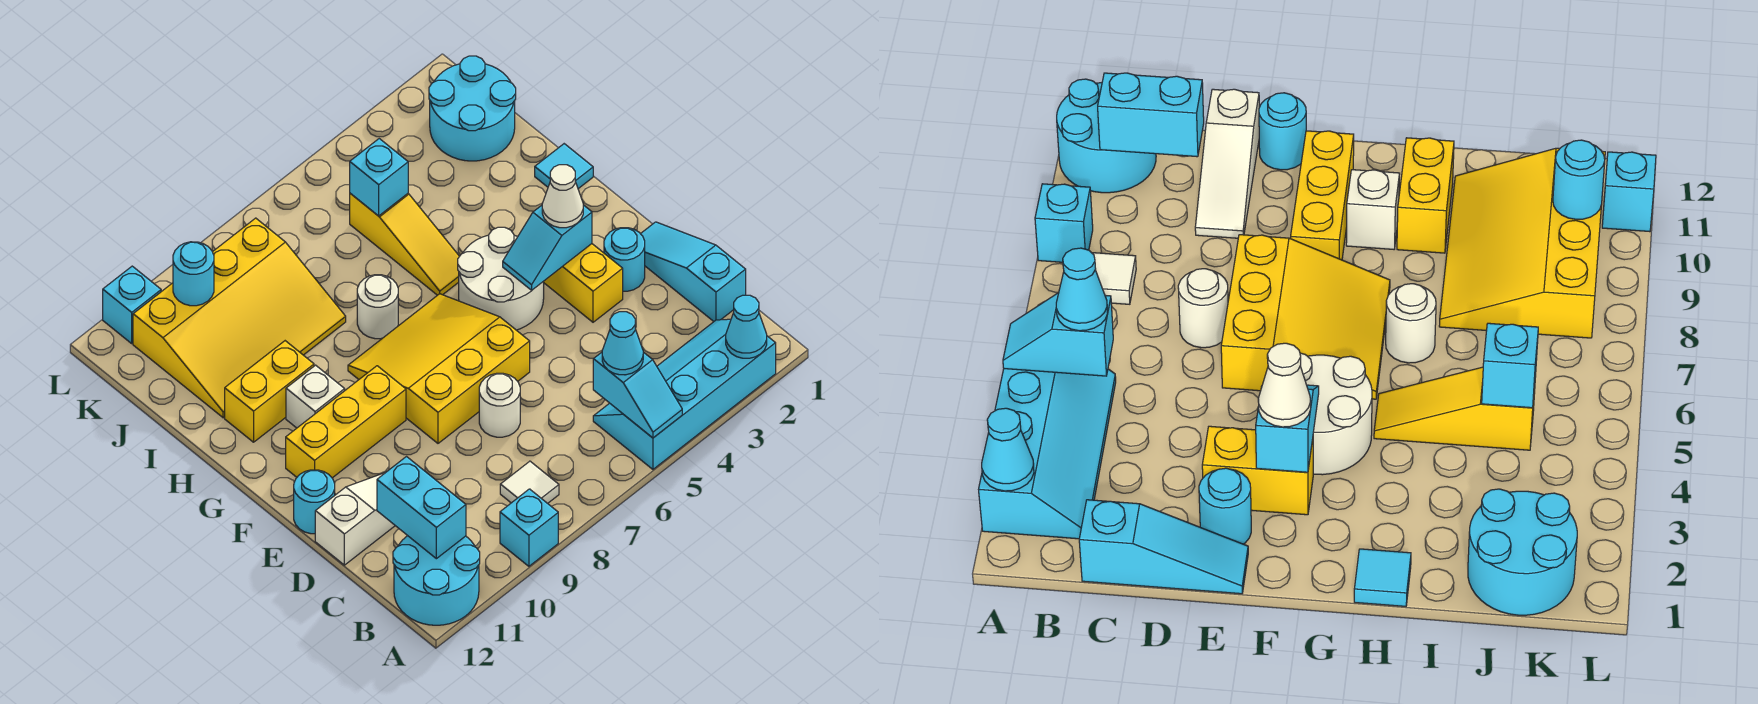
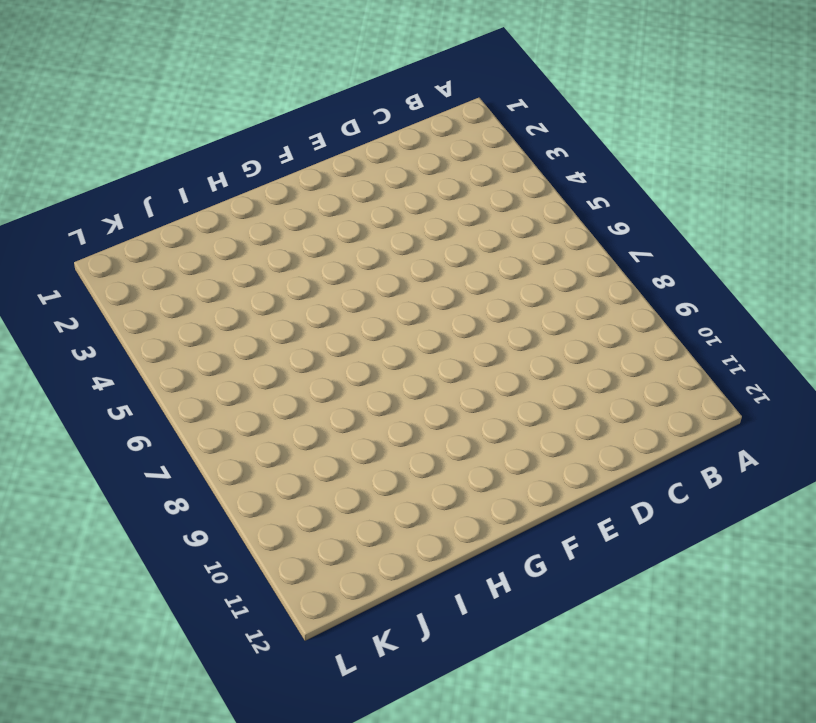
none -> cyan 2x4 slope [593,319,776,469]
none -> cyan 1x1 brick [500,489,558,566]
none -> cyan 2x2 round brick [393,536,480,625]

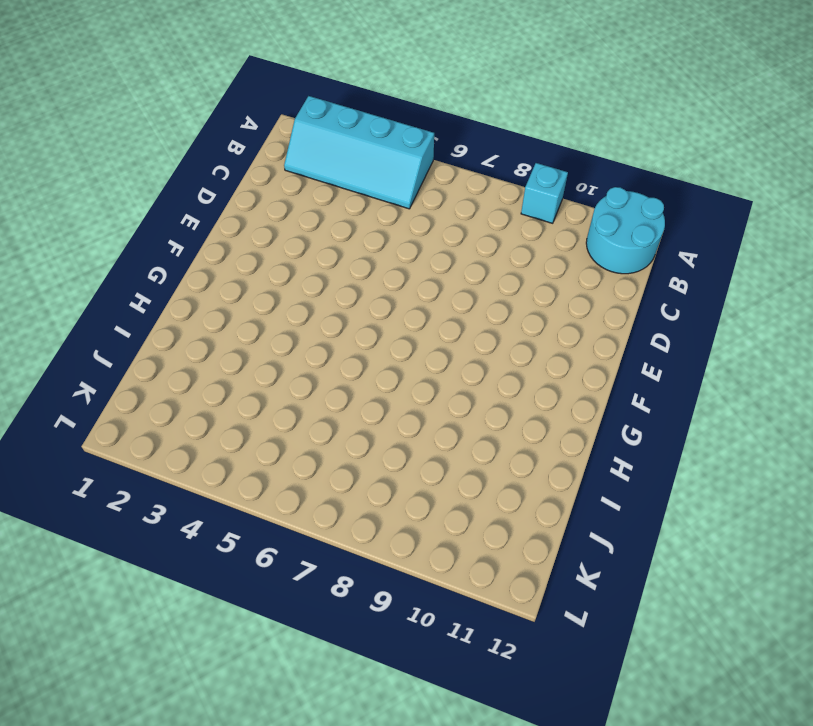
none -> white 1x1 tile [500,461,559,503]
none -> cyan 1x3 slope [641,222,746,321]
none -> white 1x1 round brick [479,373,520,437]

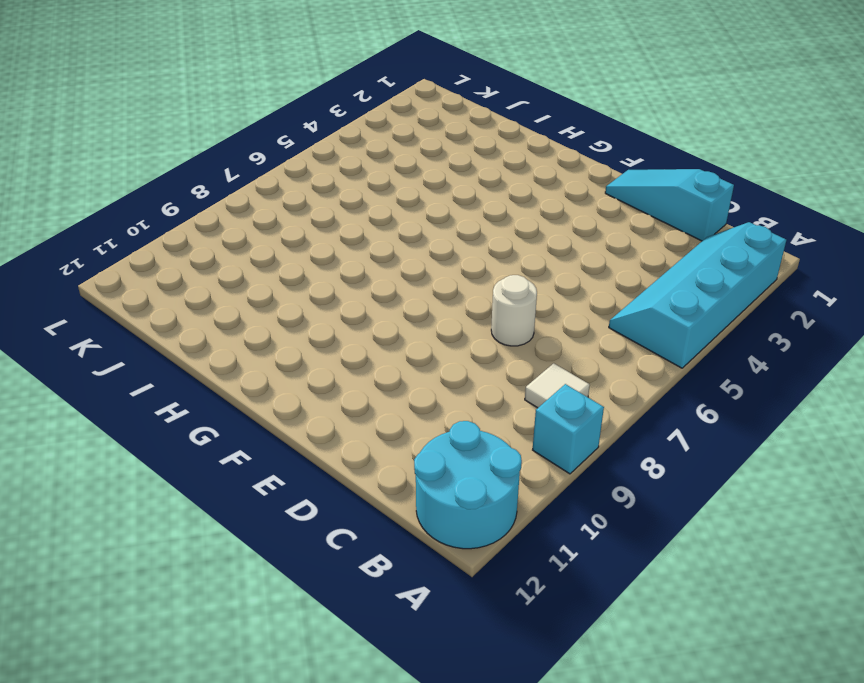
none -> white 1x3 slope [315,473,395,565]
none -> cyan 1x1 round brick [604,228,645,291]
none -> yellow 1x2 brick [544,244,623,322]

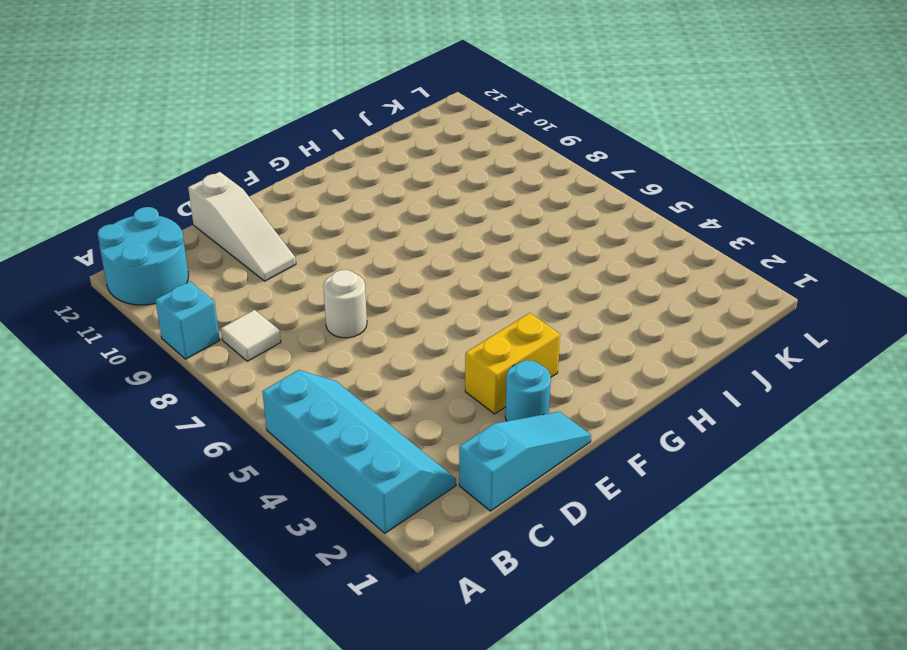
none -> yellow 3x3 slope [348,294,530,443]
none -> cyan 1x1 round brick [294,470,335,534]
none -> white 2x2 round brick [458,227,544,330]

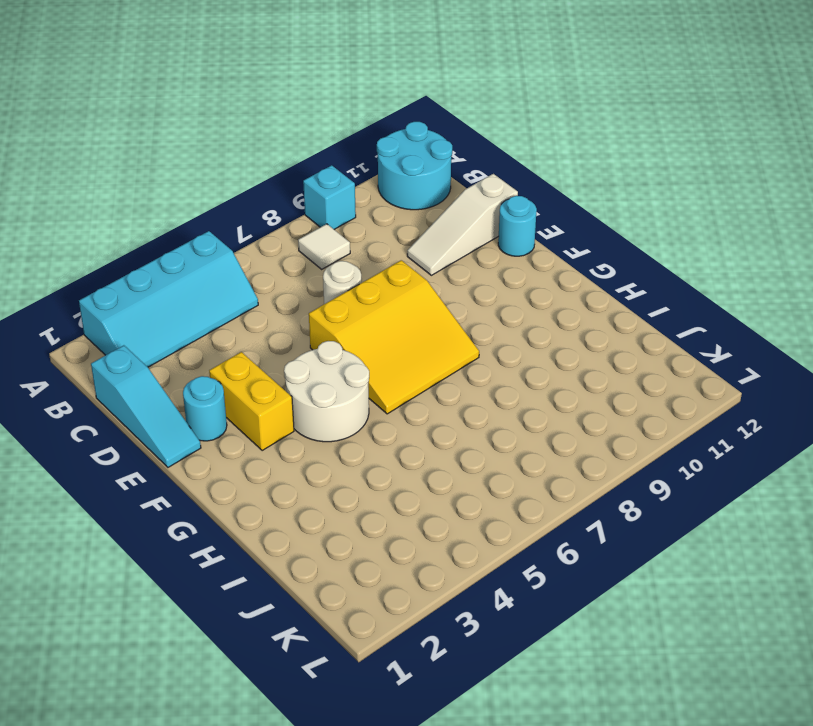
none -> yellow 1x3 brick [286,366,406,478]
none -> white 1x1 brick [286,365,345,428]
none -> cyan 1x1 tile [535,144,593,189]

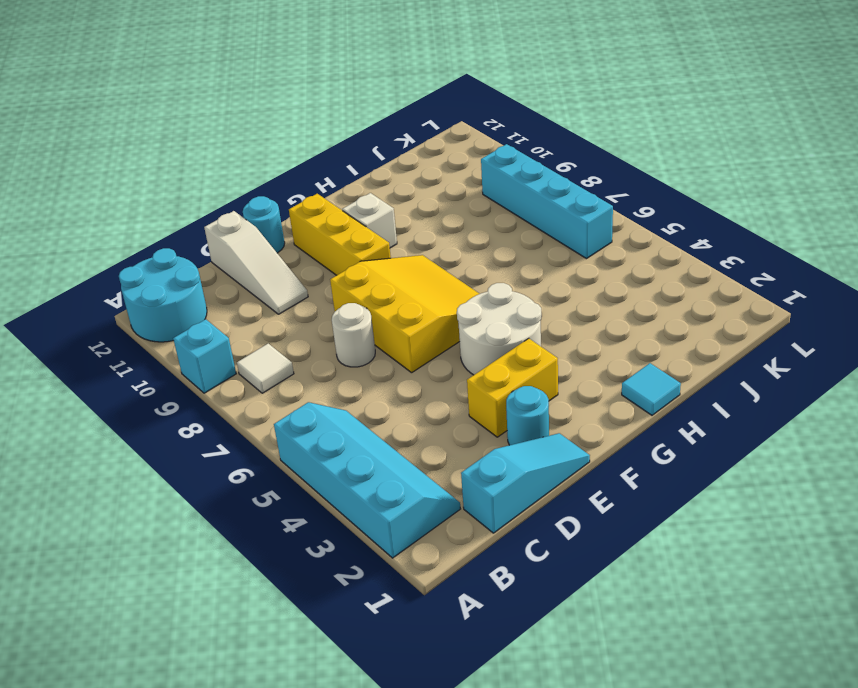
cyan 1x4 brick [481,144,613,259] -> yellow 3x4 slope [133,218,346,418]
none -> yellow 1x3 slope [350,193,460,295]
none -> white 1x1 round brick [357,275,398,339]
none -> yellow 1x2 brick [225,341,314,442]

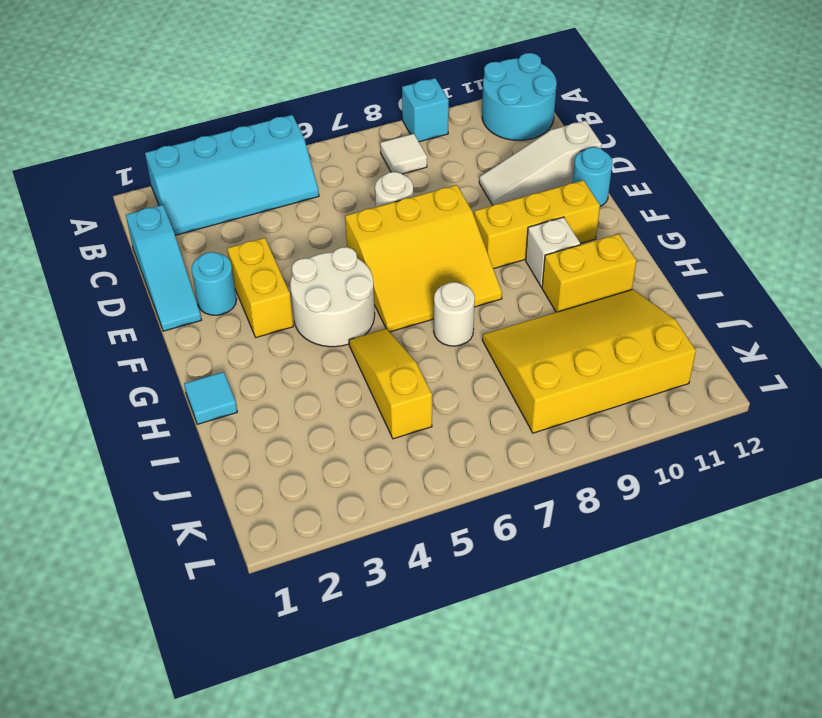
none -> cyan 2x2 round brick [429,56,516,161]
none -> cyan 1x1 brick [103,266,161,343]
none -> cyan 1x1 cone [726,295,767,358]

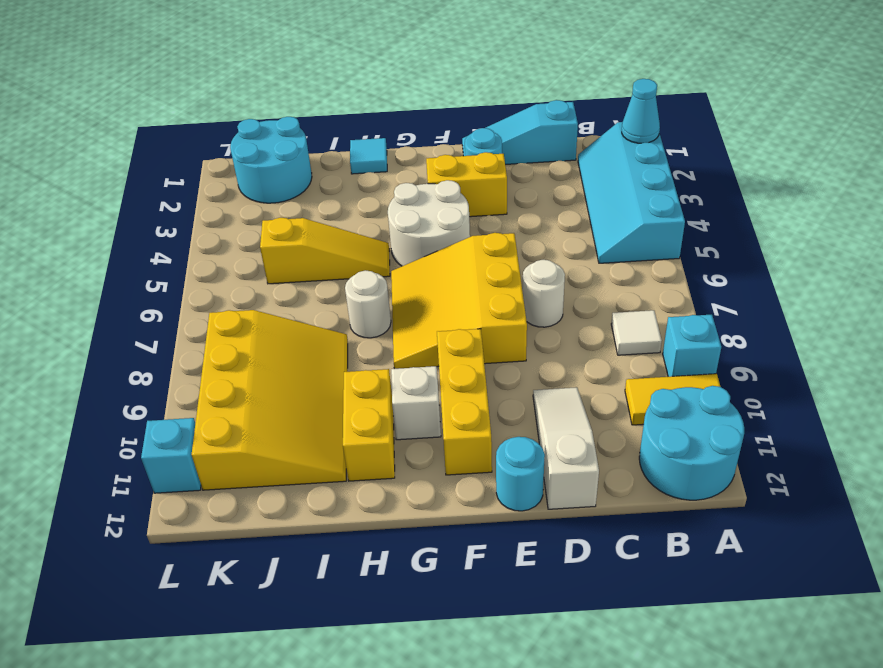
yellow 1x2 tile [625,374,721,425] -> none
none -> cyan 1x2 slope [593,352,682,438]
none -> cyan 1x2 brick [377,457,466,559]
none -> cyan 1x2 slope [503,205,592,290]

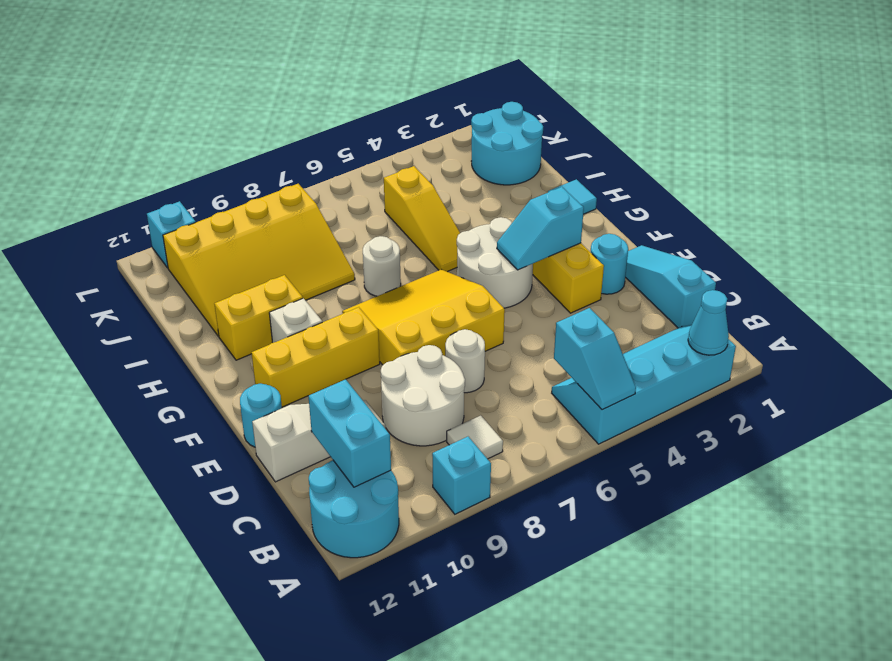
white 2x2 round brick [381,345,465,446] -> none
none -> cyan 1x1 brick [350,139,408,216]
none -> cyan 1x1 round brick [173,242,214,306]
none -> cyan 1x1 cone [602,312,643,375]

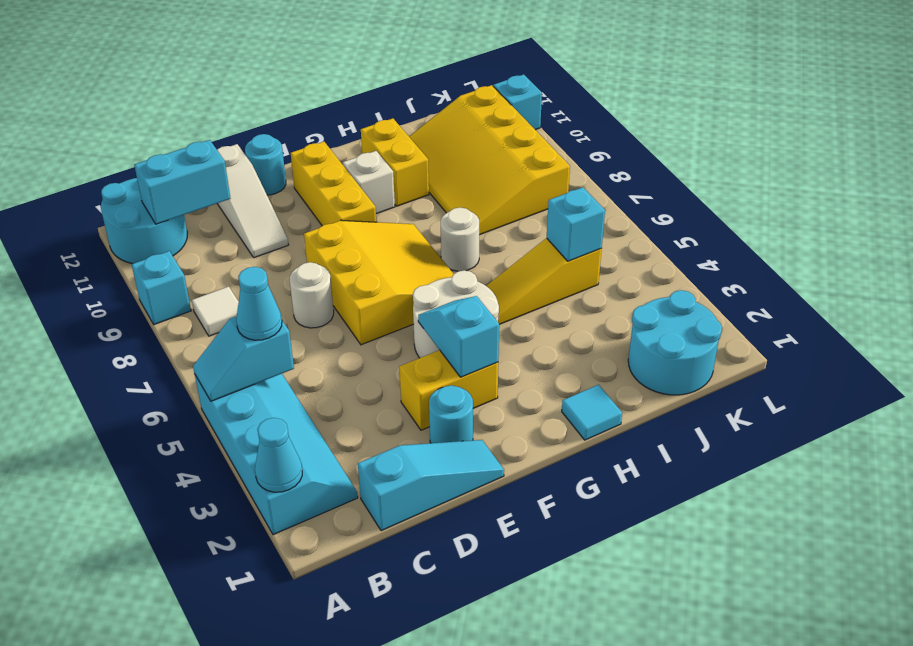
none -> cyan 1x1 round brick [173,242,214,306]
none -> white 1x1 cone [542,165,583,228]

